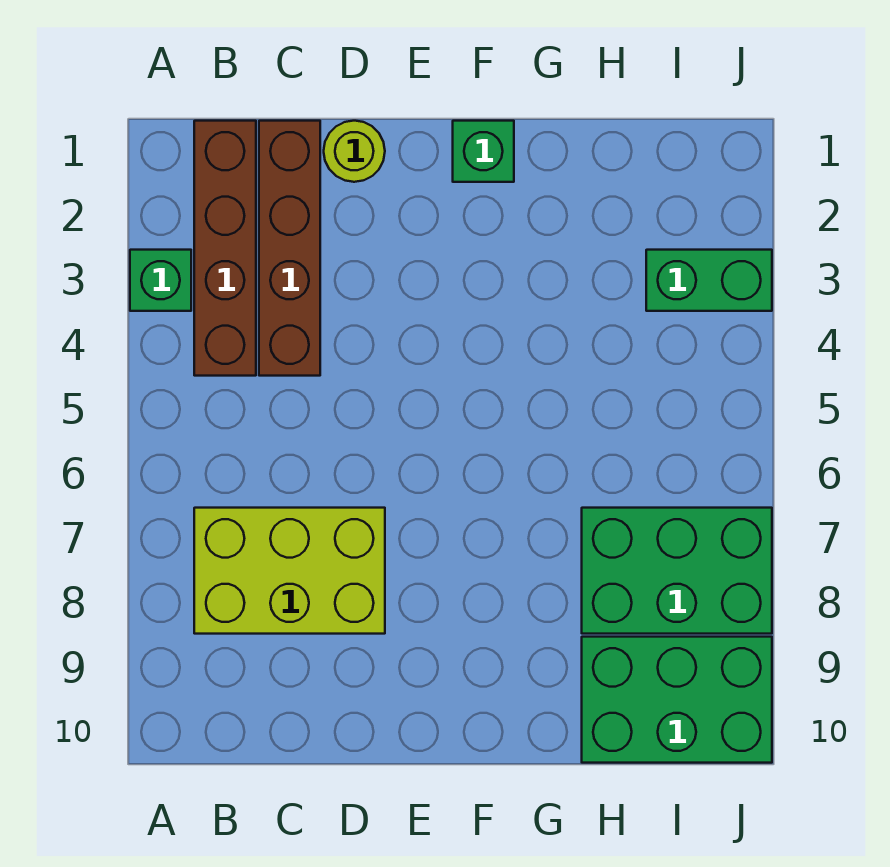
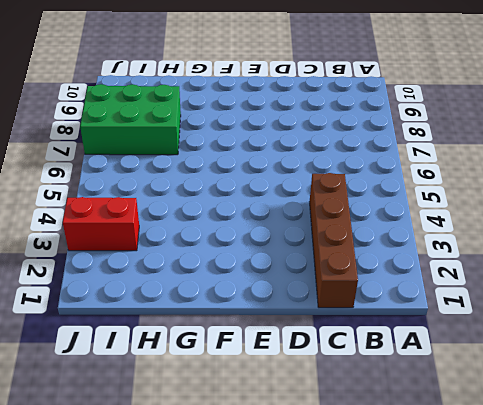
red 1x2 brick [63,197,139,251] -> green 1x2 brick [646,250,772,311]
none -> green 1x1 brick [130,250,191,311]
none -> brown 1x4 brick [194,121,256,376]

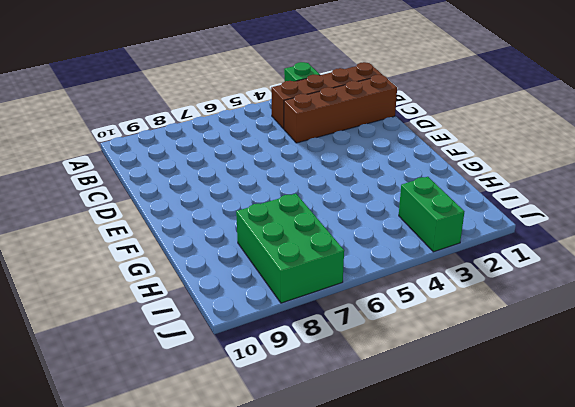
none -> lime 2x3 brick [194,508,385,634]
none -> lime 1x1 round brick [324,121,385,182]

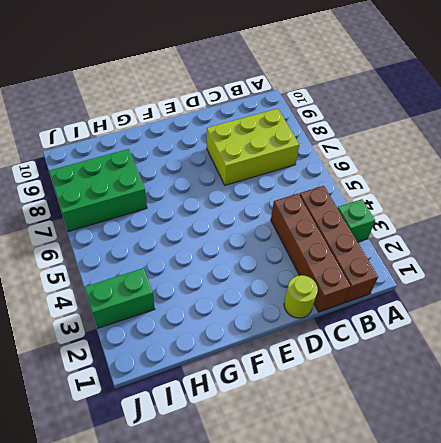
none -> green 1x1 brick [453,121,514,182]
none -> green 2x3 brick [582,637,772,763]

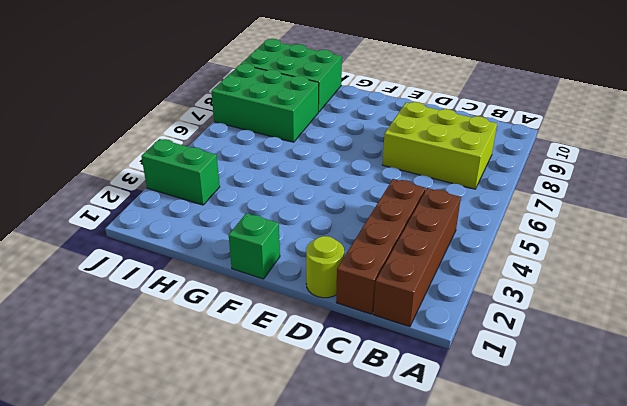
none -> green 1x1 brick [130,250,191,311]

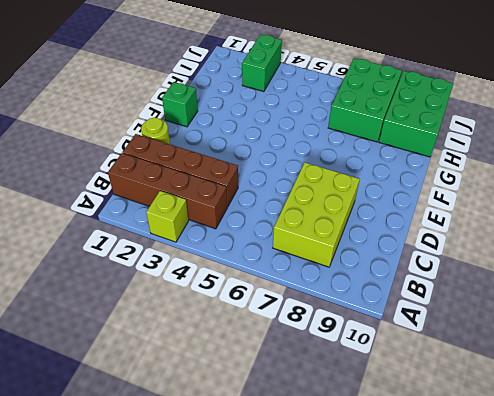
lime 1x1 brick [146,191,189,242] -> green 1x1 brick [130,250,191,311]

